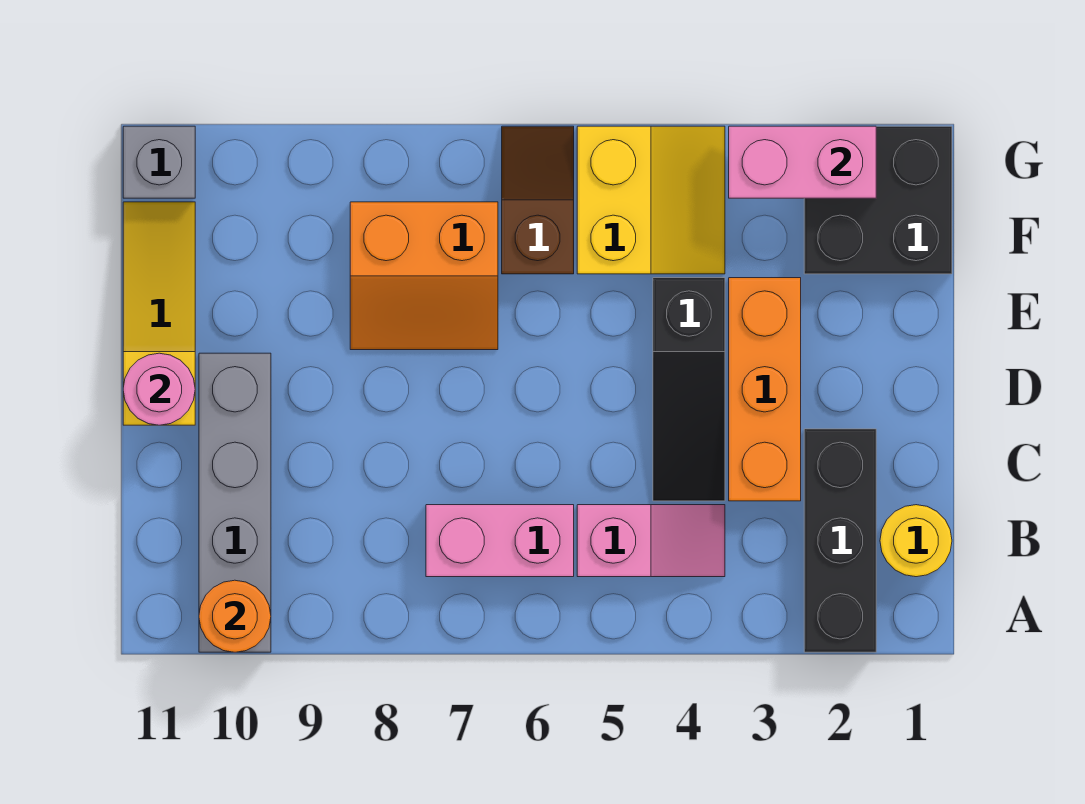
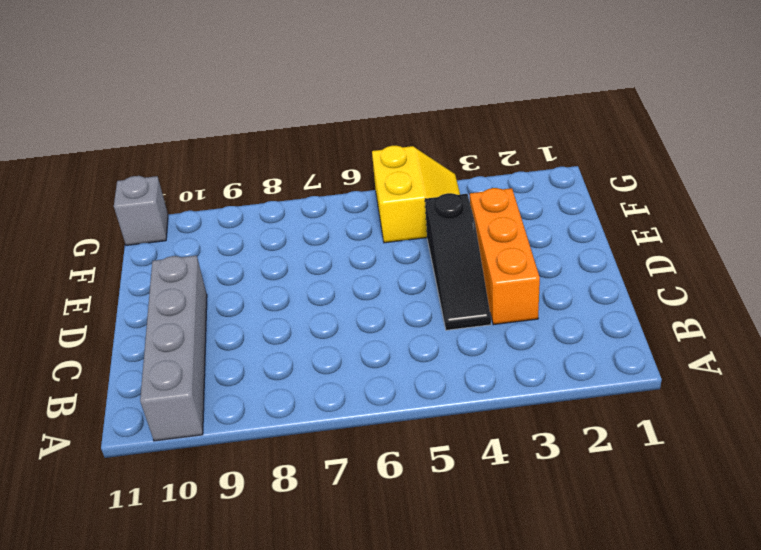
none -> black 1x3 brick [804,429,876,652]
none -> yellow 1x1 round brick [880,505,952,577]
none -> pink 1x2 slope [577,505,725,577]

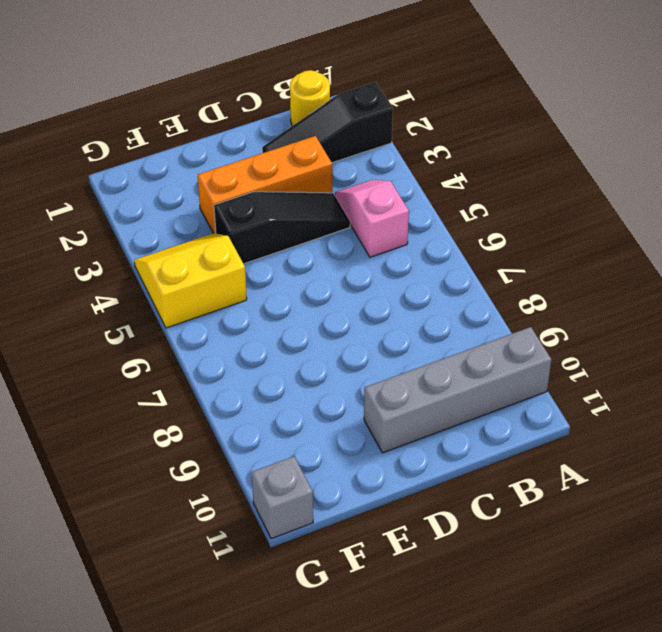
black 1x3 slope [262,82,393,163] -> black 1x3 brick [804,429,876,652]
none -> pink 1x2 brick [426,505,574,577]
none -> yellow 1x3 slope [123,202,195,425]
none -> orange 2x2 slope [350,202,498,350]

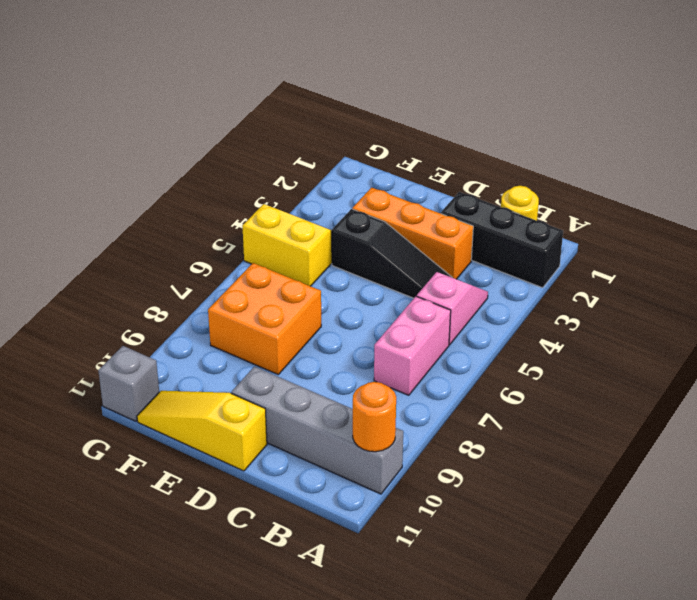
orange 2x2 brick [208,263,321,374] -> orange 2x2 slope [350,202,498,350]
none -> black 2x2 brick [804,126,952,274]
none -> brown 1x2 slope [502,126,574,274]
none -> pink 1x1 round brick [123,353,195,425]

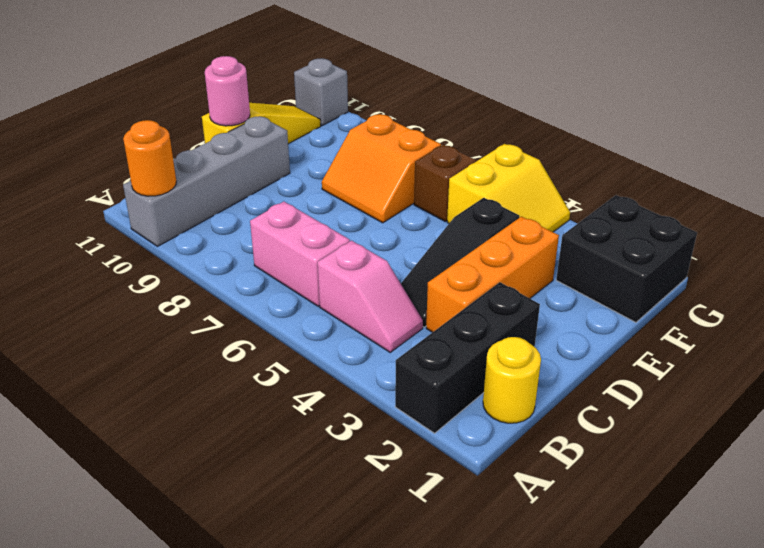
none -> pink 1x2 brick [729,126,876,198]

